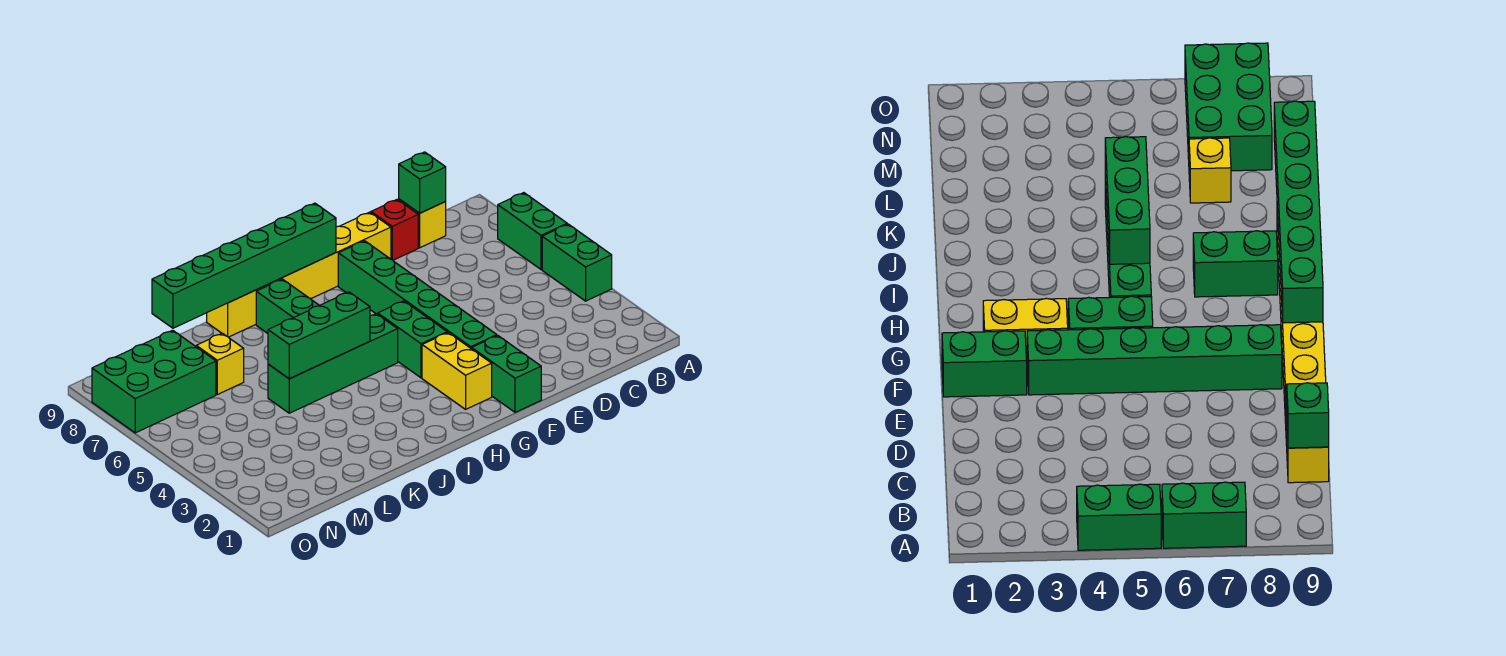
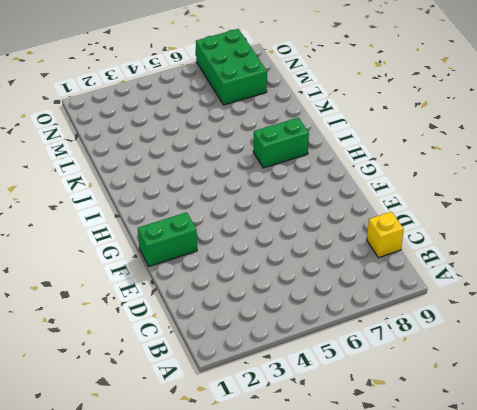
none -> green 1x2 brick [542,224,612,301]
none -> green 1x2 brick [498,193,567,270]
none -> red 1x1 brick [371,200,418,260]

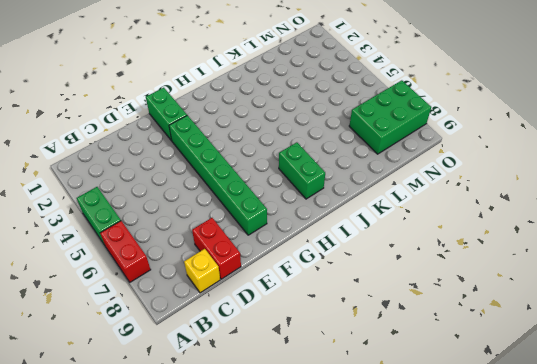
red 1x2 brick [100,221,151,282] -> green 1x2 brick [498,193,567,270]
red 1x2 brick [192,218,241,279] -> red 1x1 brick [371,200,418,260]
none -> yellow 1x6 brick [207,212,391,337]
none -> yellow 1x2 brick [422,333,492,409]
none -> green 1x2 brick [378,301,447,378]

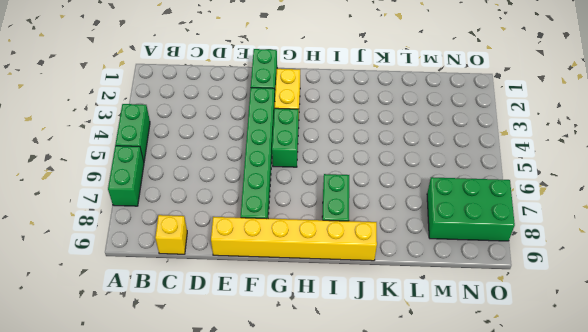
none -> red 1x1 brick [371,200,418,260]
none -> green 1x4 brick [268,314,398,413]
none -> yellow 1x1 brick [196,333,244,394]

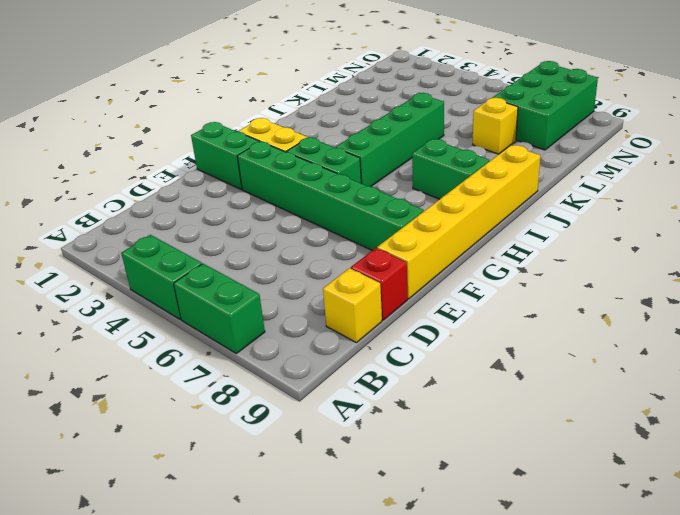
none -> green 1x1 brick [399,152,446,213]
none -> green 1x6 brick [152,203,336,328]
none -> green 1x3 brick [268,292,370,379]

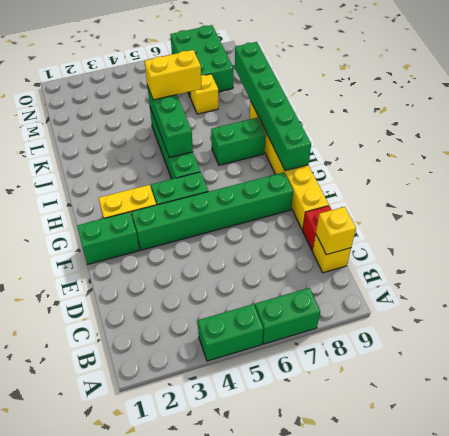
yellow 1x1 brick [316,207,356,255] -> green 1x1 brick [399,152,446,213]
yellow 1x2 brick [145,50,202,100] -> none

